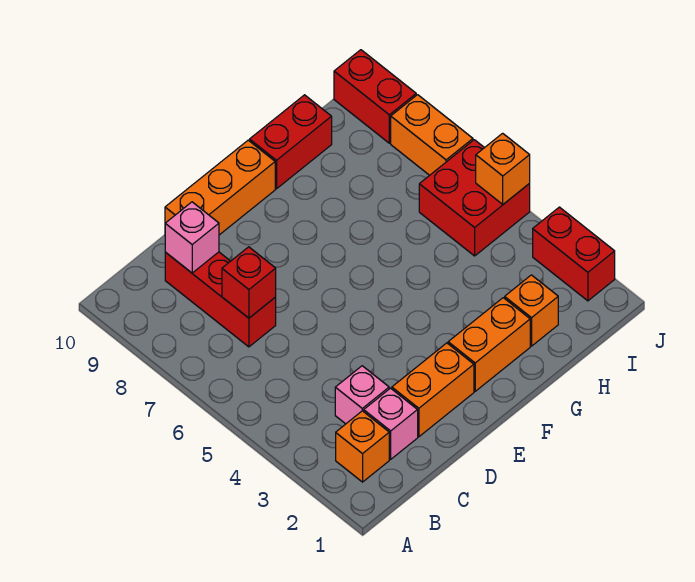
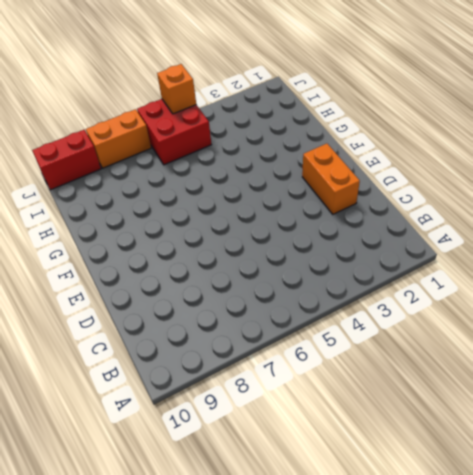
none -> orange 1x1 brick [336,411,389,482]
none -> pink 1x1 brick [364,388,418,459]
none -> pink 1x1 brick [335,366,389,424]

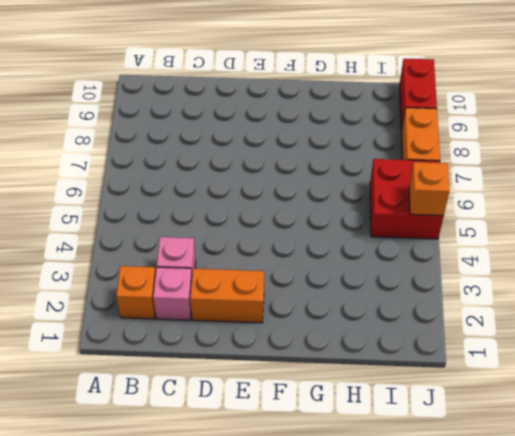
none -> red 1x3 brick [165,252,276,347]
none -> orange 1x3 brick [165,140,275,235]
none -> orange 1x2 brick [448,298,530,391]

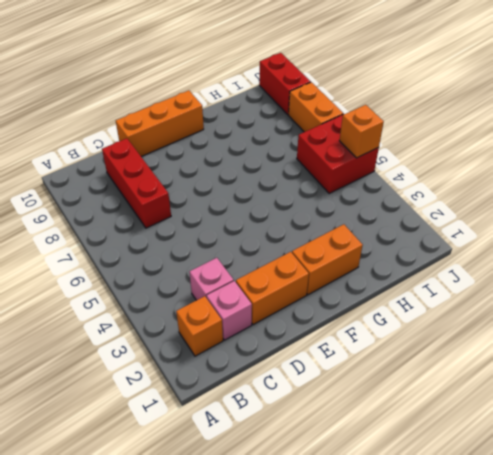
none -> red 1x2 brick [250,95,332,189]
none -> orange 1x1 brick [505,275,558,346]
none -> red 1x2 brick [533,207,615,301]

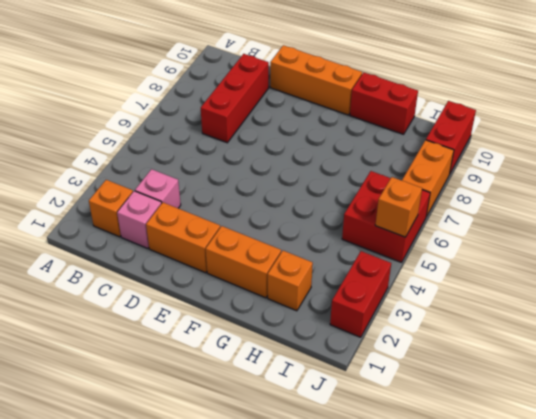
none -> red 1x1 brick [222,247,276,318]
none -> pink 1x1 brick [165,202,219,273]

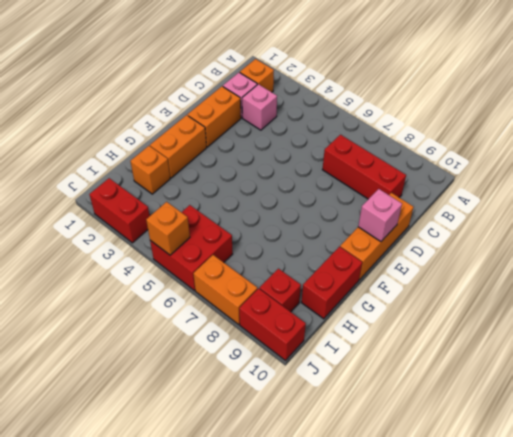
pink 1x1 brick [358,189,402,242] -> pink 1x1 brick moved to [165,202,219,273]
red 1x1 brick [260,269,301,312] -> red 1x1 brick moved to [222,247,276,318]

